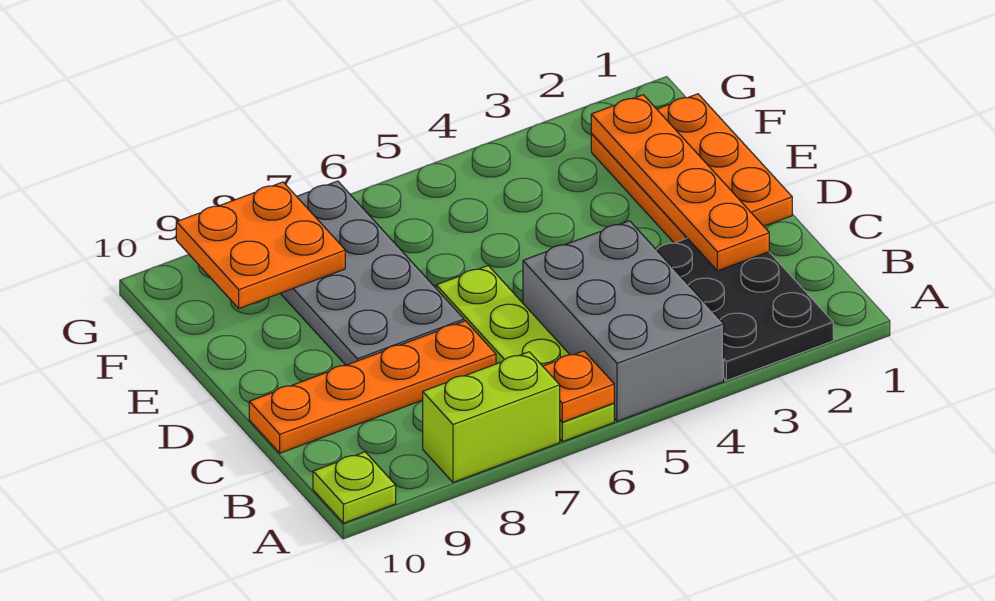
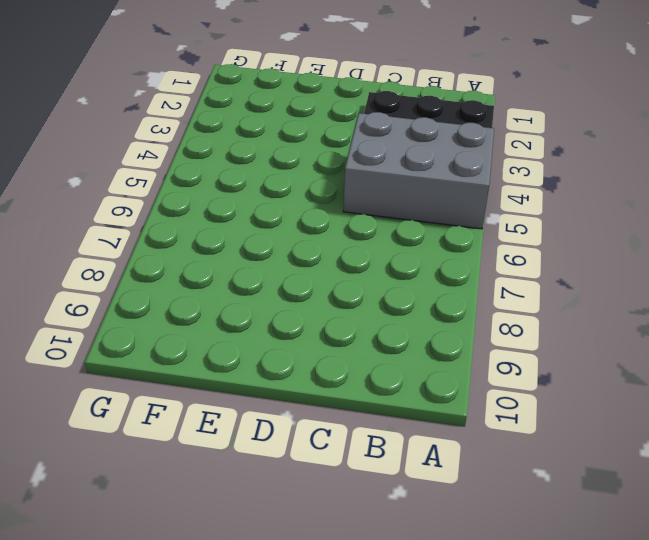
none -> lime 1x4 plate [436,266,614,442]
none -> lime 1x2 brick [423,352,560,482]

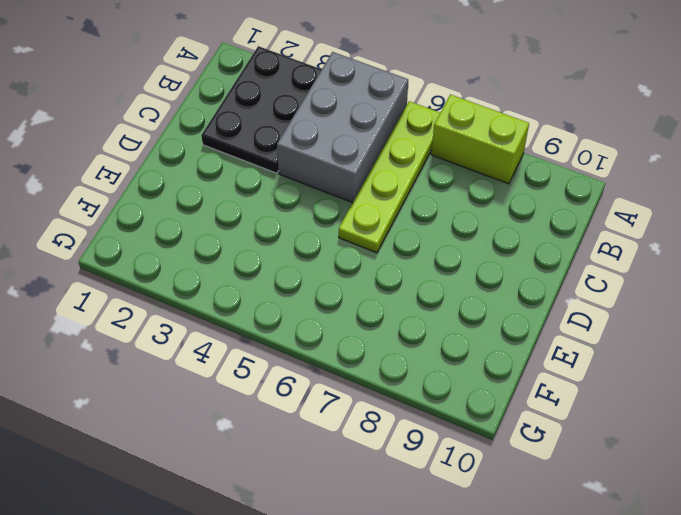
none -> lime 1x1 plate [313,452,396,523]
none -> orange 1x4 plate [249,321,496,453]

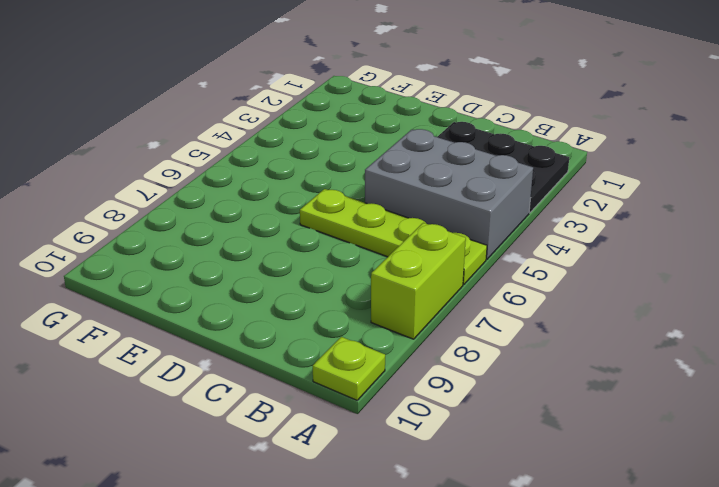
none -> orange 1x4 plate [249,321,496,453]
none -> orange 2x3 plate [591,94,792,243]

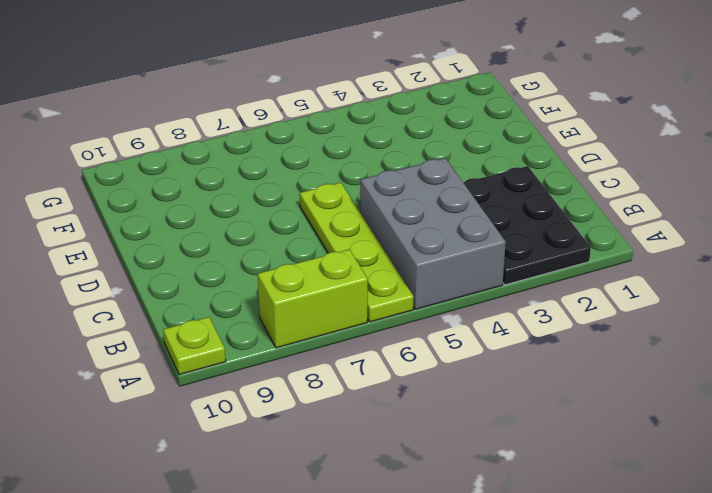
none -> orange 1x4 plate [249,321,496,453]
none -> orange 2x3 plate [591,94,792,243]

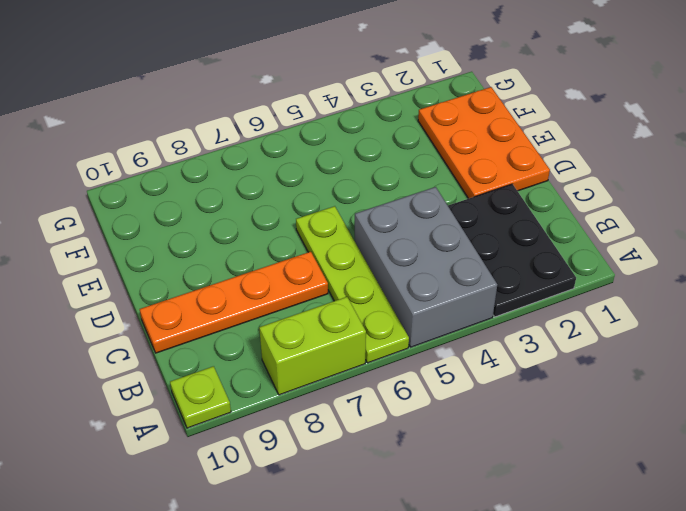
none -> grey 2x4 plate [280,181,464,365]
none -> orange 1x1 plate [543,351,614,422]

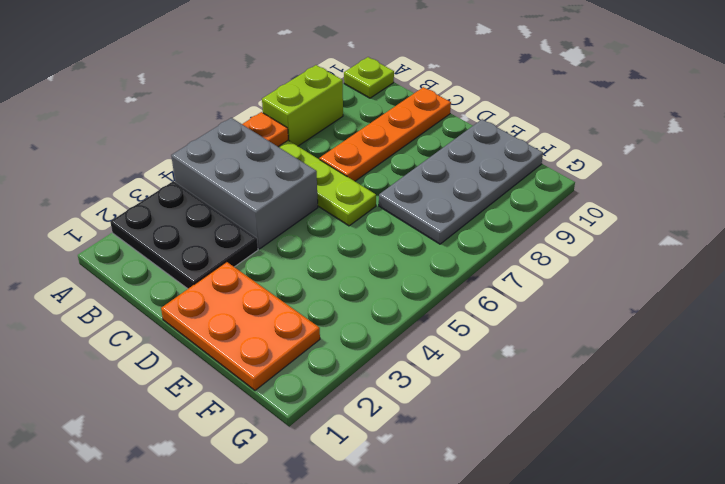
grey 2x4 plate [379,119,543,244] -> grey 2x4 plate turned to [280,181,464,365]
none -> orange 1x4 plate [591,95,769,271]
none -> orange 2x2 plate [176,182,345,308]

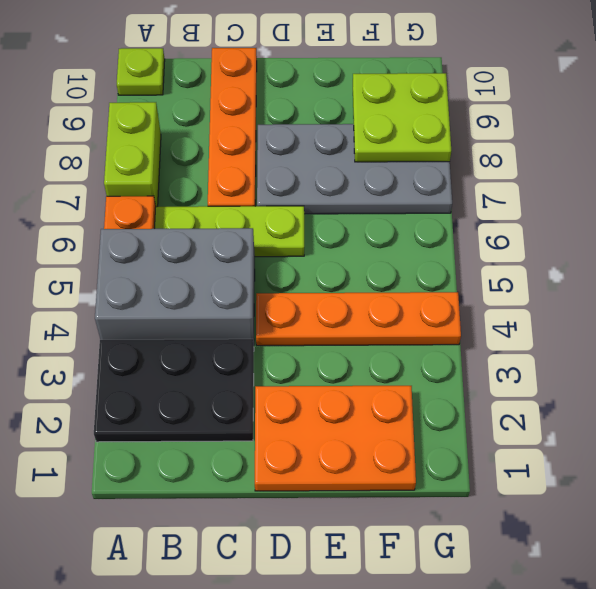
orange 1x4 plate [256,292,461,346] -> orange 1x4 plate moved to [591,95,769,271]
lime 2x2 plate [353,73,451,162] -> orange 2x2 plate [176,182,345,308]

